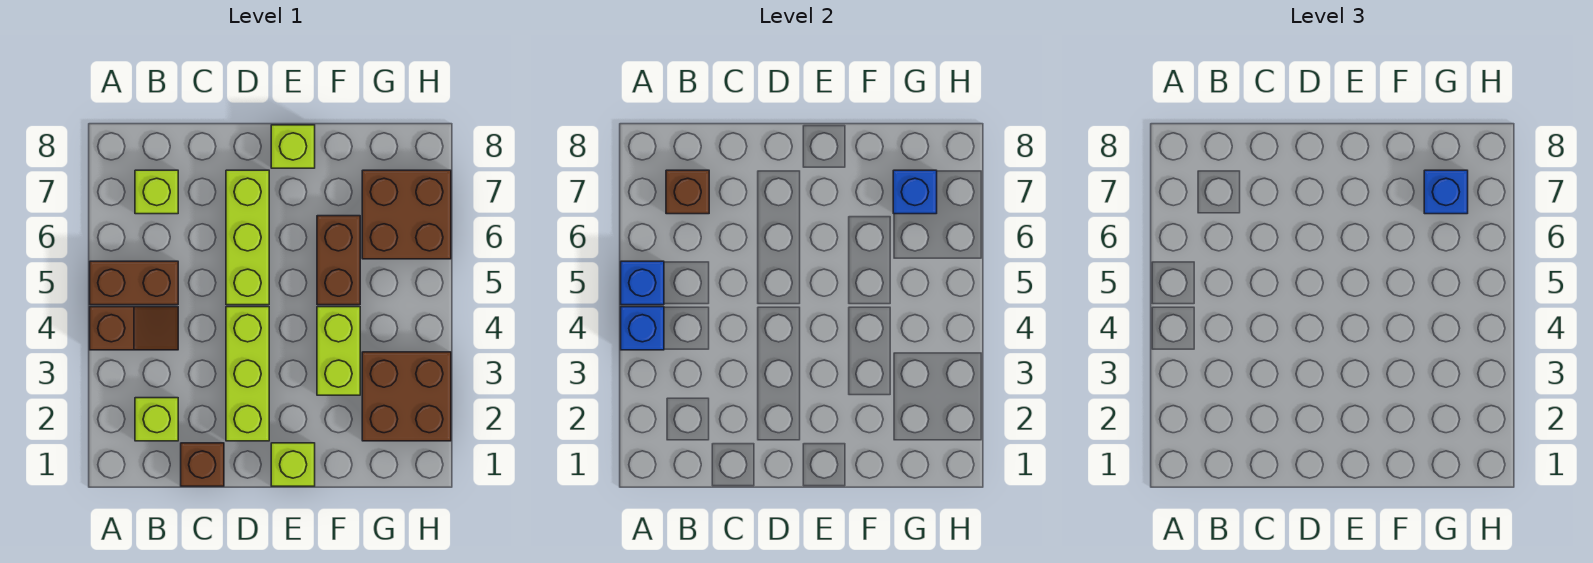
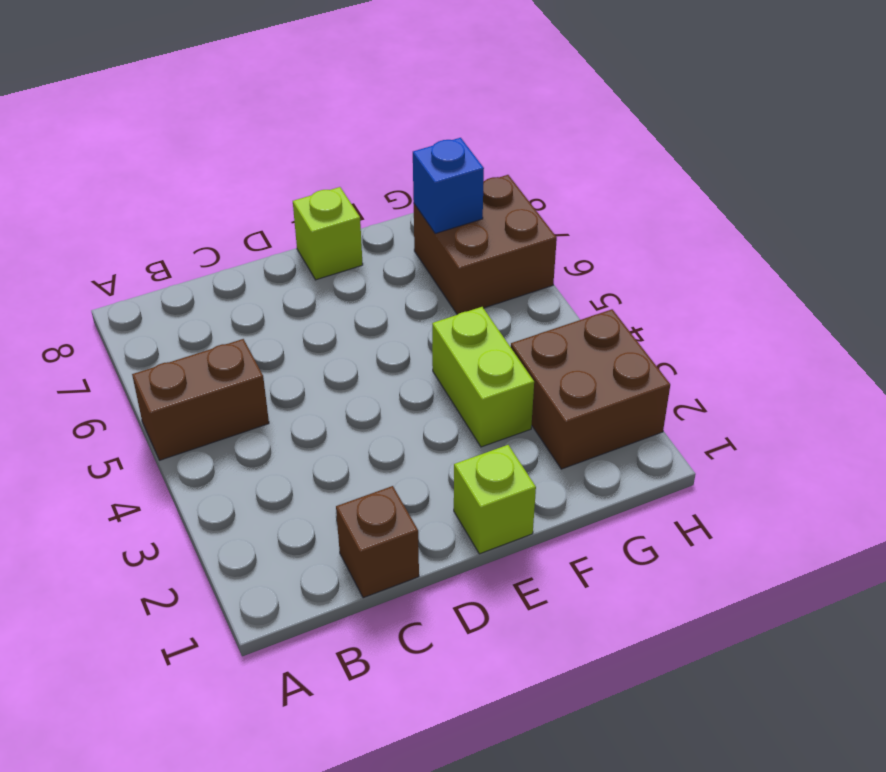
none -> brown 1x2 slope [90,307,178,350]
none -> lime 1x1 brick [135,398,178,441]
none -> lime 1x1 brick [135,170,178,214]

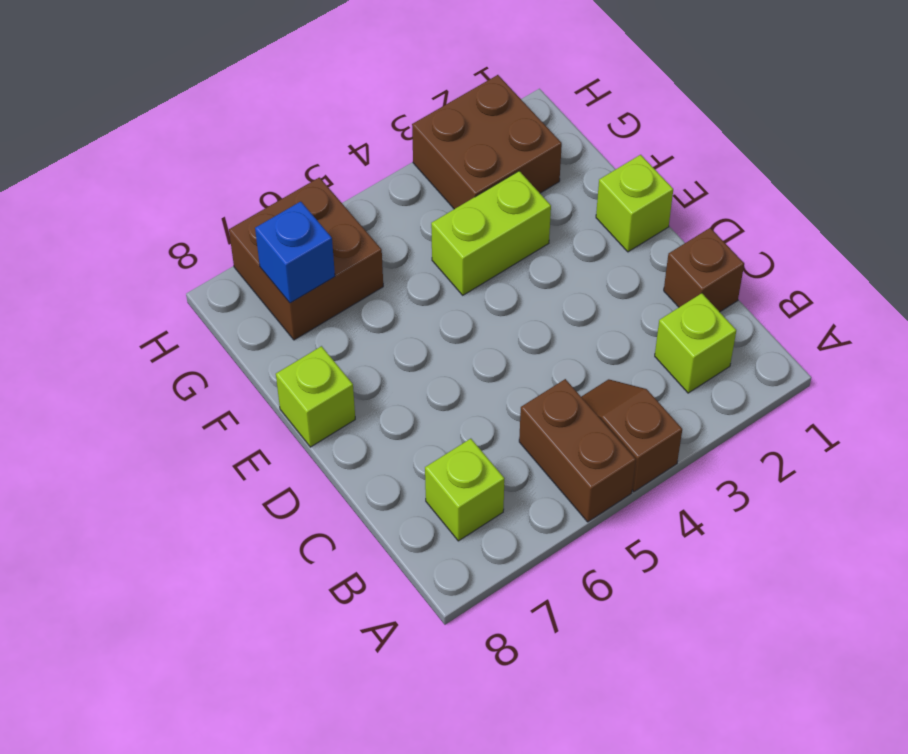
none -> lime 1x3 brick [226,307,269,441]
none -> lime 1x3 brick [226,170,269,305]
none -> brown 1x2 brick [317,216,360,305]

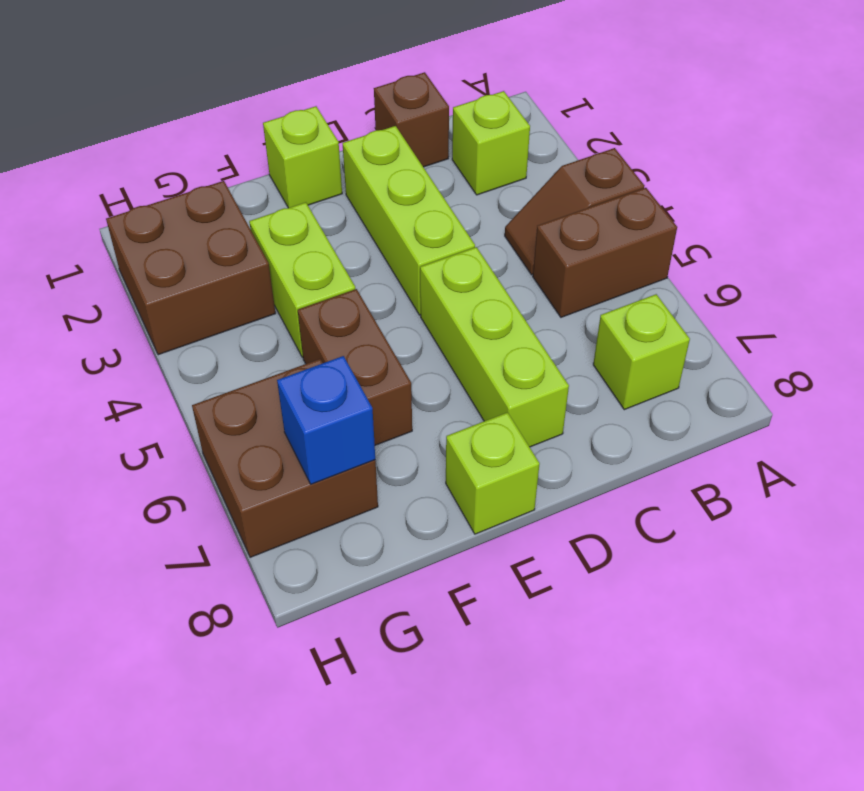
none -> blue 1x1 brick [621,307,664,350]
none -> blue 1x1 brick [621,261,664,305]
none -> brown 1x1 brick [666,170,709,214]

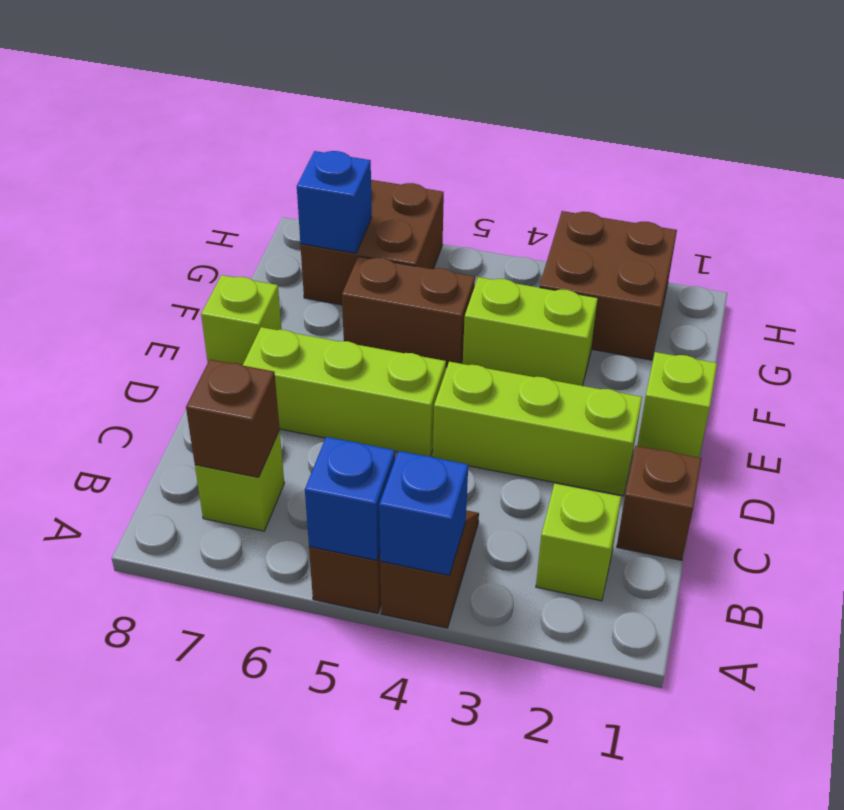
none -> blue 1x1 brick [1424,170,1468,214]

